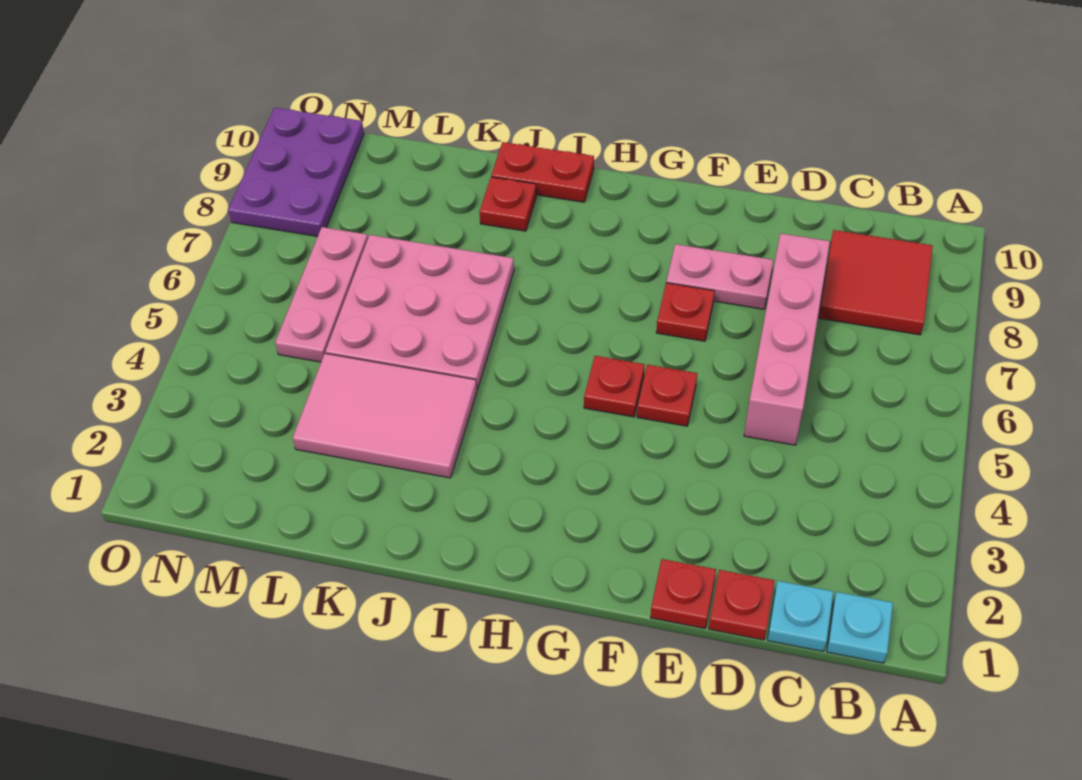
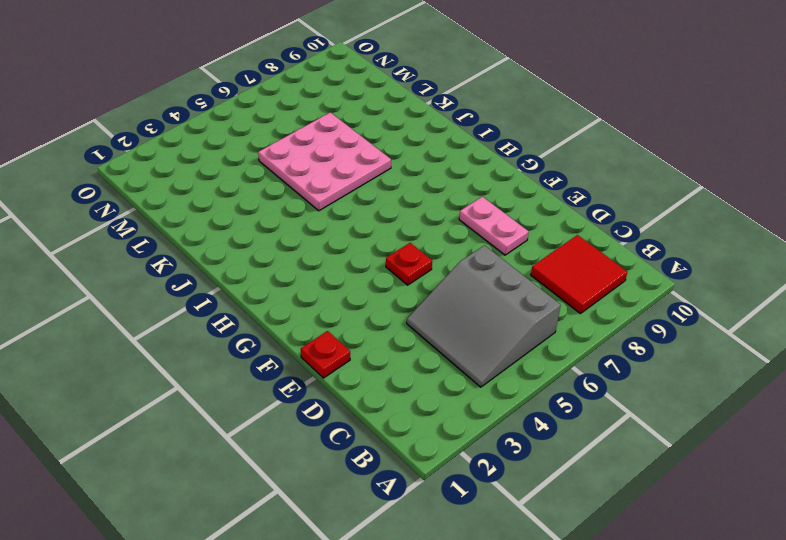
grey 3x3 slope [407,245,561,387] -> pink 1x4 brick [744,233,830,445]
none -> cyan 1x1 plate [827,592,893,663]
none -> cyan 1x1 plate [767,581,833,652]
none -> red 1x1 plate [709,570,774,640]

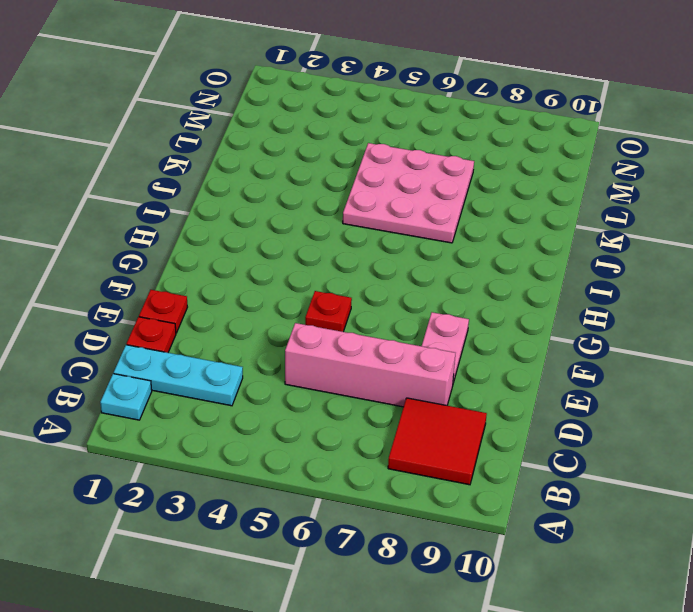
cyan 1x3 plate [114,345,243,406] -> cyan 1x1 plate [767,581,833,652]
none -> red 1x1 plate [656,283,715,341]
none -> red 1x1 plate [584,356,644,417]
none -> red 1x2 plate [491,142,594,202]

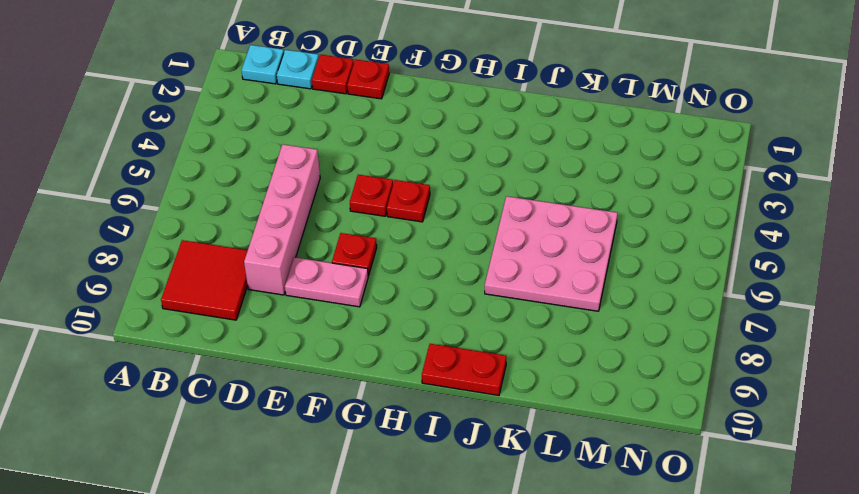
none -> pink 2x3 tile [293,353,477,478]
none -> red 1x1 plate [479,177,536,231]
none -> pink 1x3 plate [275,227,368,362]

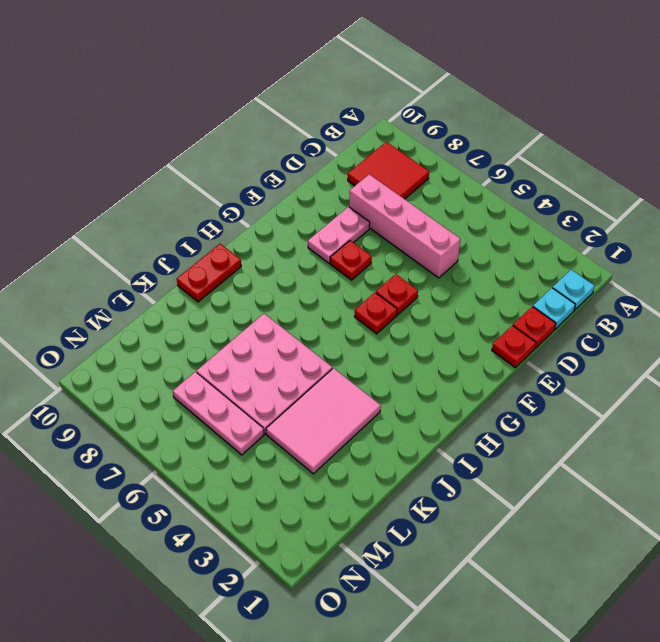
none -> red 1x1 plate [479,177,536,231]
none -> purple 2x3 plate [228,108,364,237]

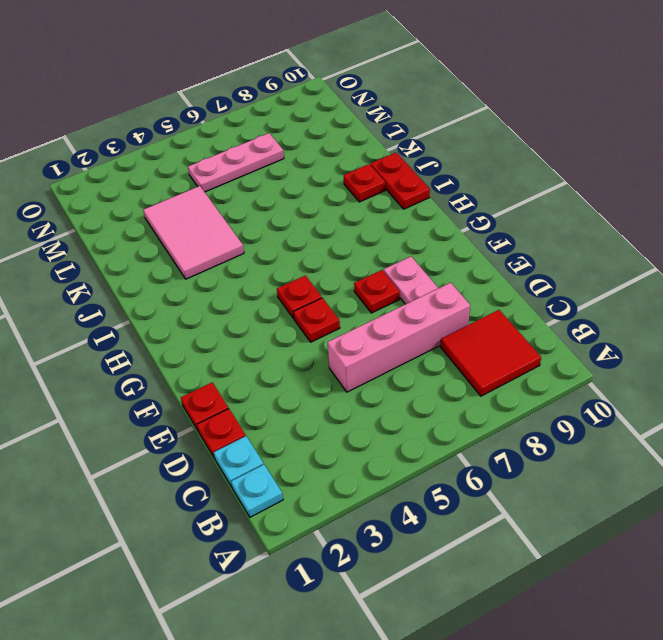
none -> pink 3x3 plate [325,235,514,390]
none -> purple 2x3 plate [228,108,364,237]

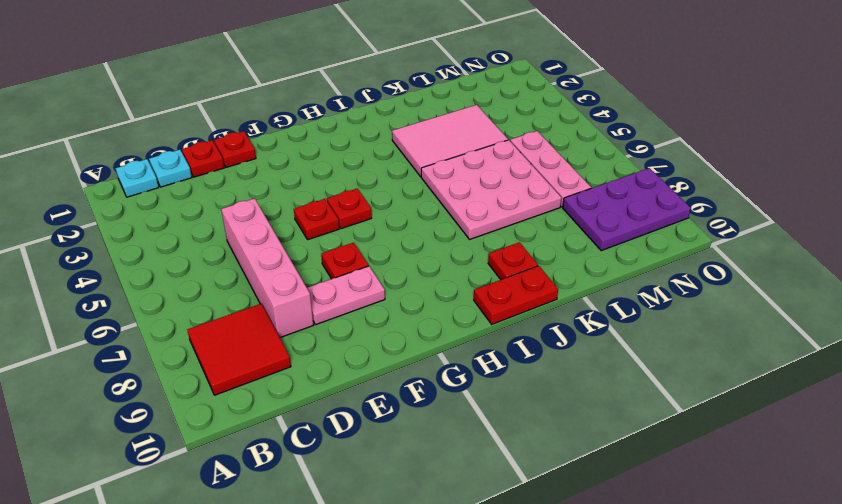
purple 2x3 plate [563,168,691,251] -> purple 2x3 plate turned to [228,108,364,237]

